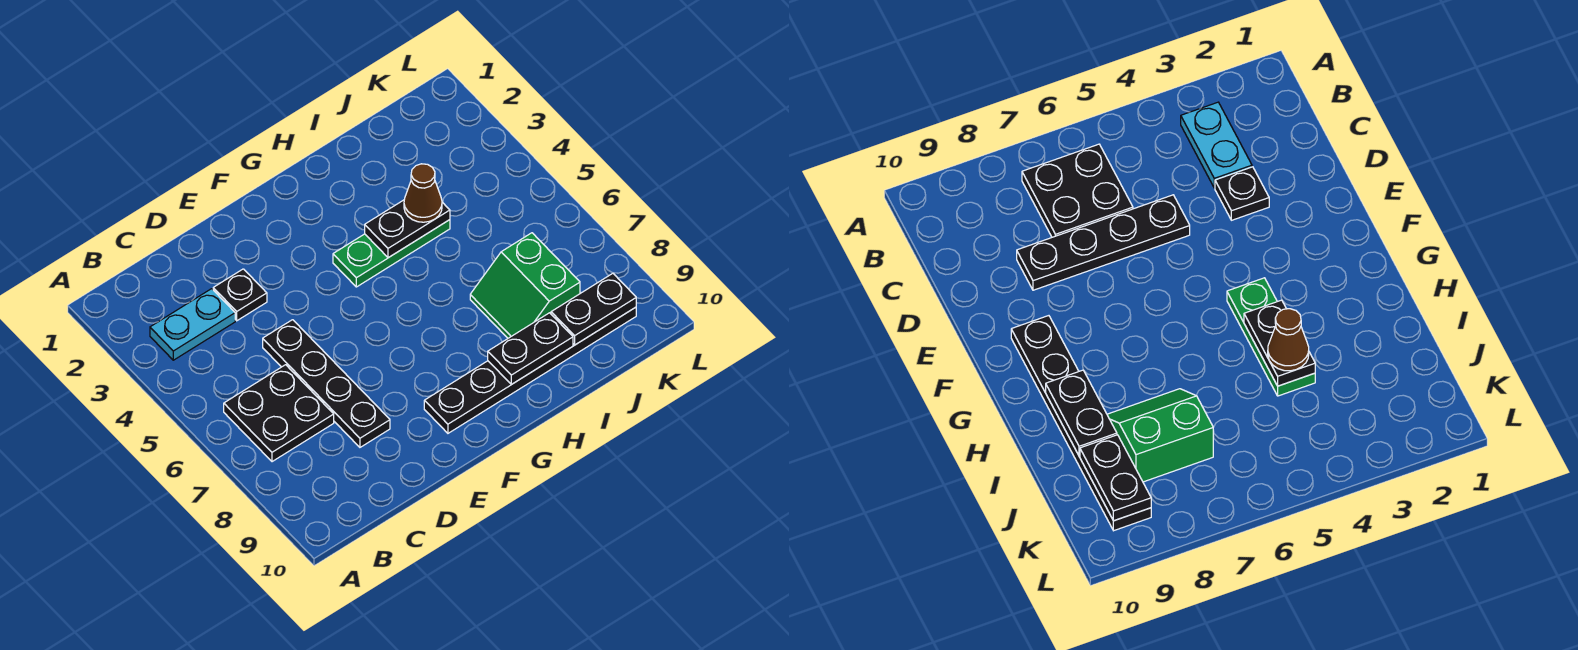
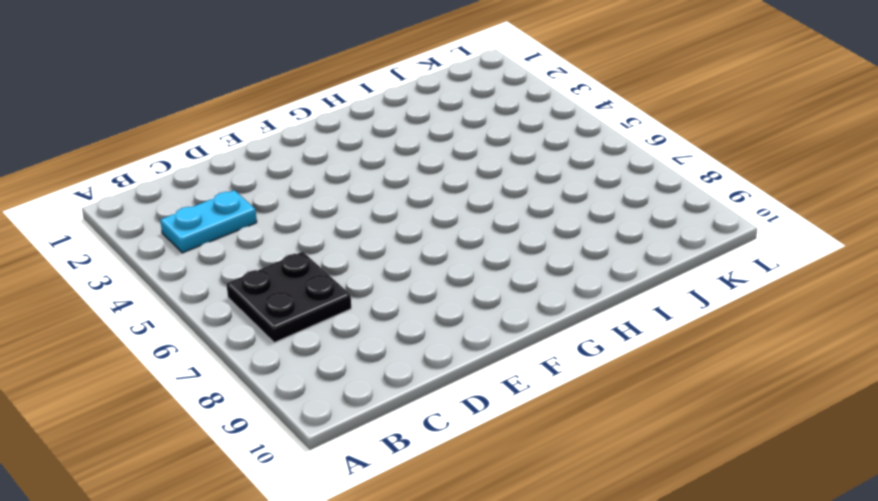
none -> black 1x1 plate [213,269,267,321]
none -> black 1x4 plate [263,320,390,447]

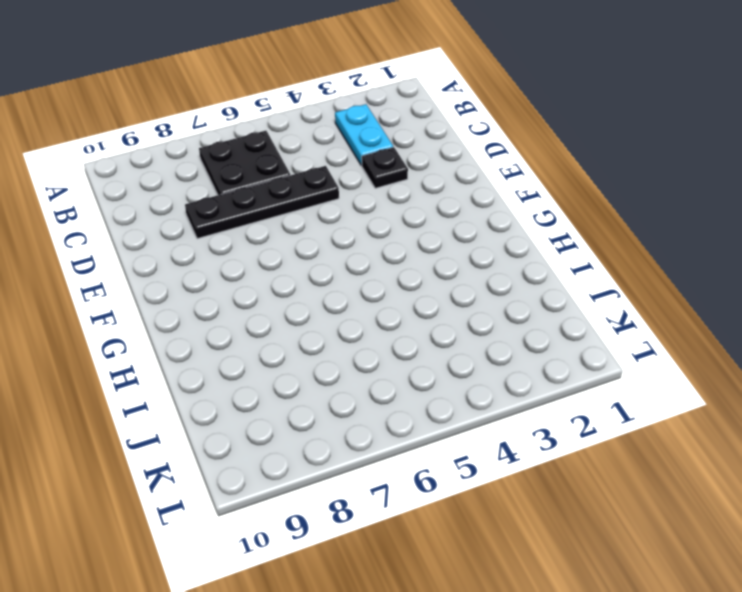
none -> black 1x6 plate [424,307,636,433]
none -> green 1x3 plate [333,220,450,287]

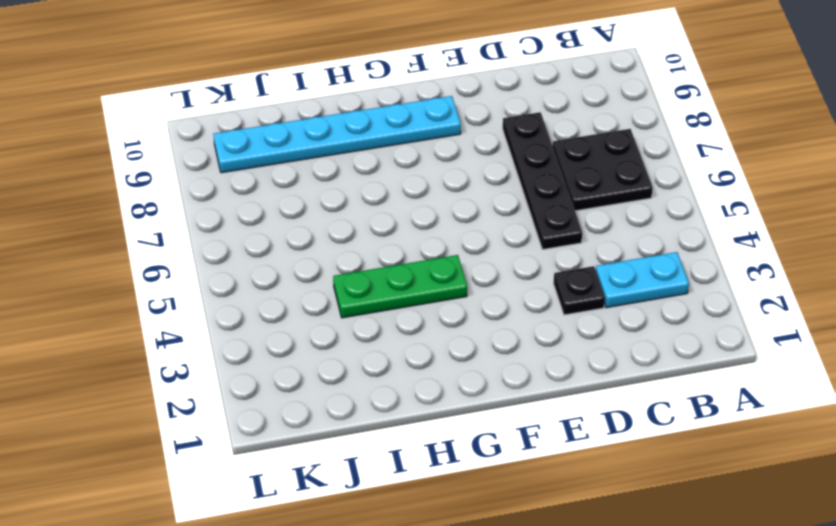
cyan 1x6 plate [213,96,461,173] -> black 1x6 plate [424,307,636,433]
none -> green 2x2 slope [470,233,580,338]
none -> black 1x2 plate [365,200,450,258]

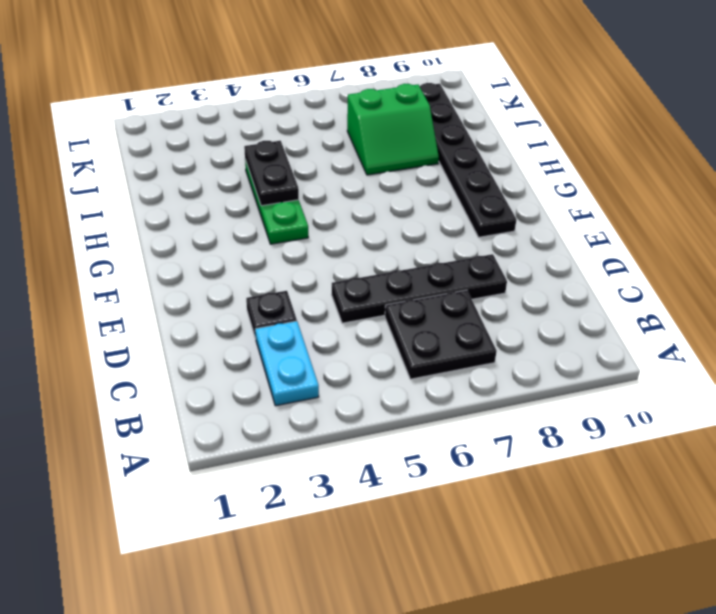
none -> black 1x2 plate [488,313,573,384]
none -> black 1x2 plate [551,273,636,345]

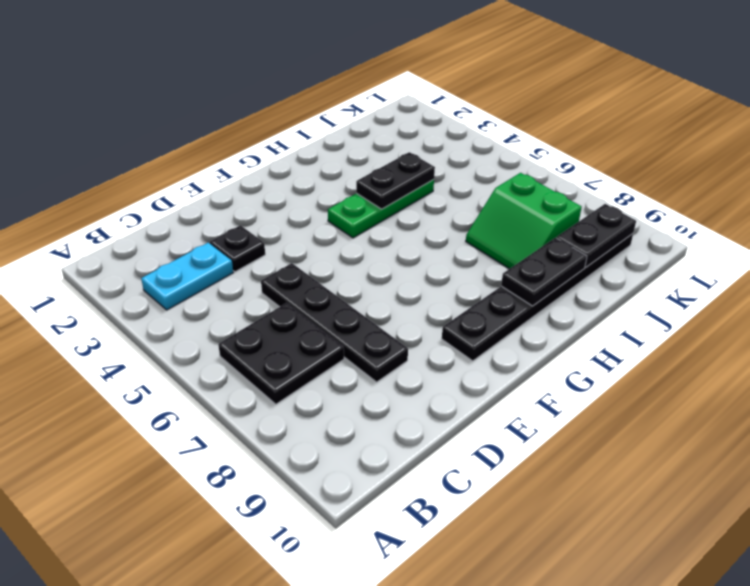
none -> brown 1x1 cone [404,164,442,222]

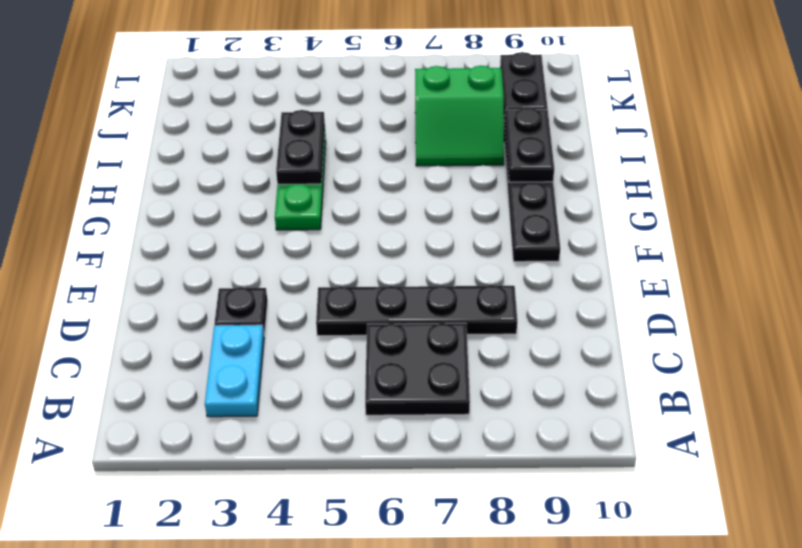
none -> brown 1x1 cone [404,164,442,222]

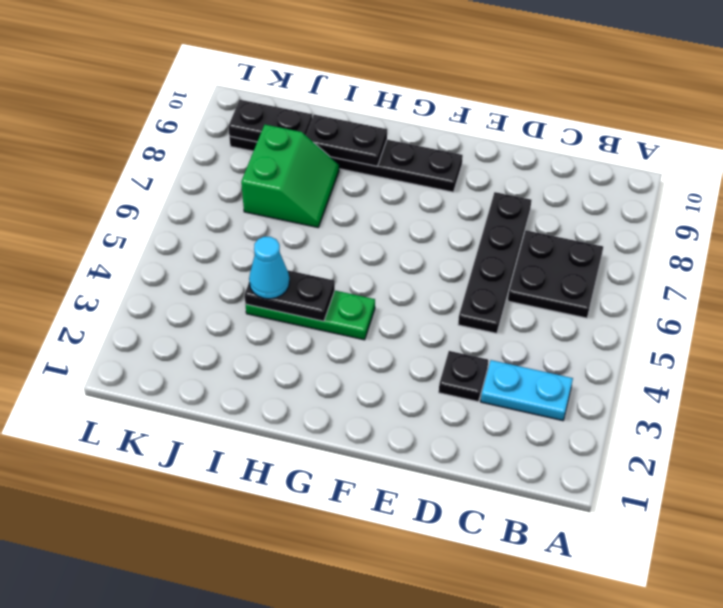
cyan 1x1 cone [249,237,289,299] -> brown 1x1 cone [404,164,442,222]

